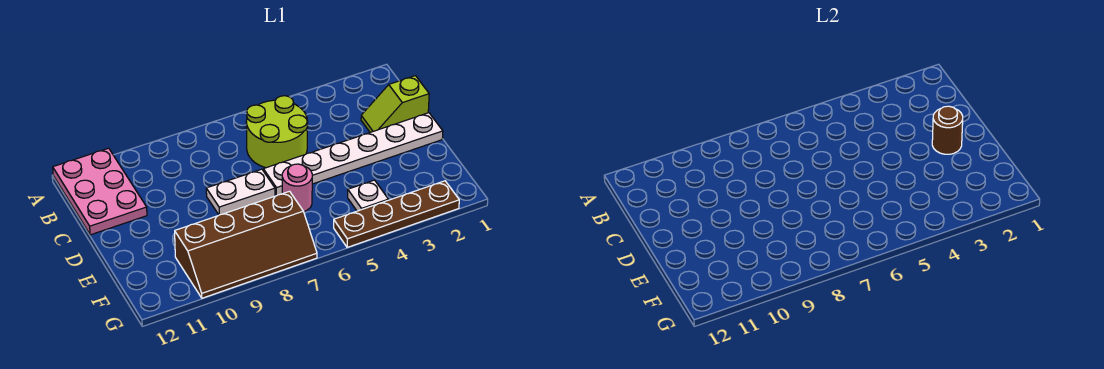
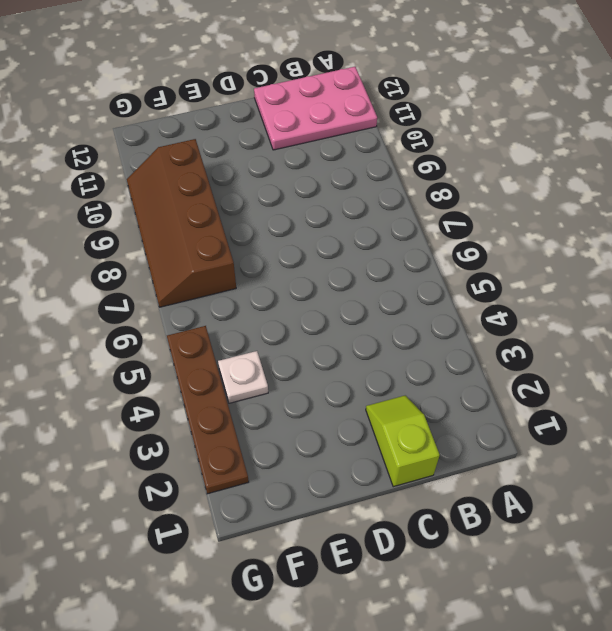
none -> lime 2x2 round brick [246,96,308,168]
none -> white 1x6 plate [263,113,443,196]

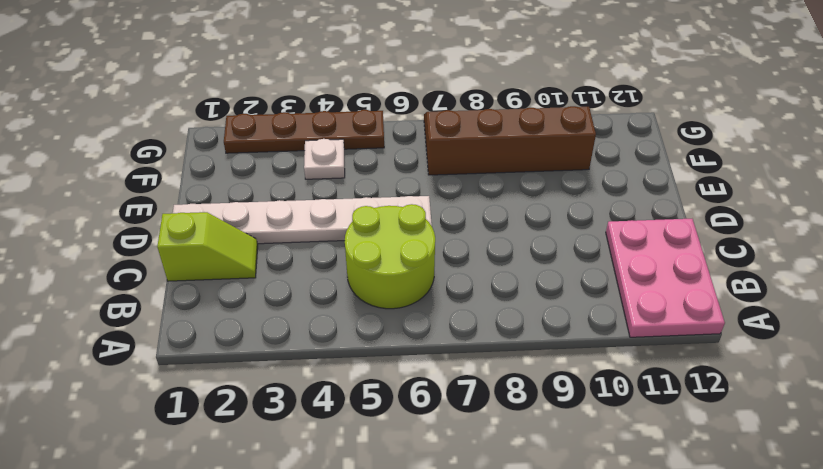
none -> white 1x2 plate [206,169,275,215]
none -> pink 1x1 round brick [282,164,312,212]

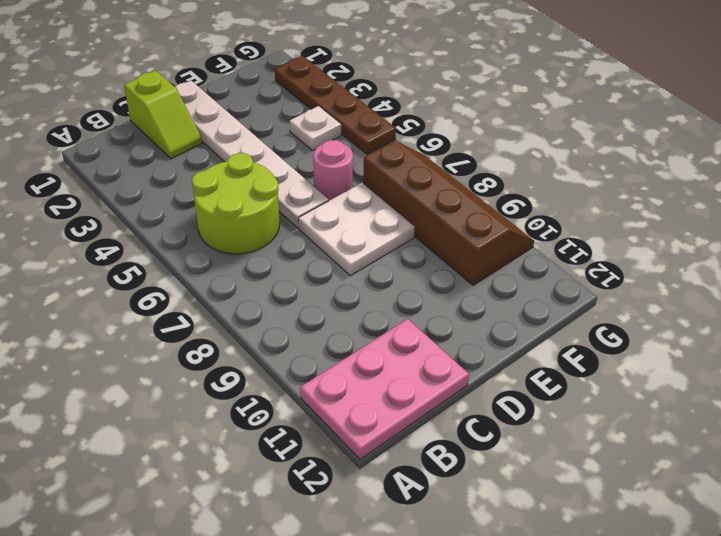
white 2x2 plate [298,183,415,276] -> white 1x2 plate [206,169,275,215]
none -> brown 1x1 round brick [932,106,963,154]

